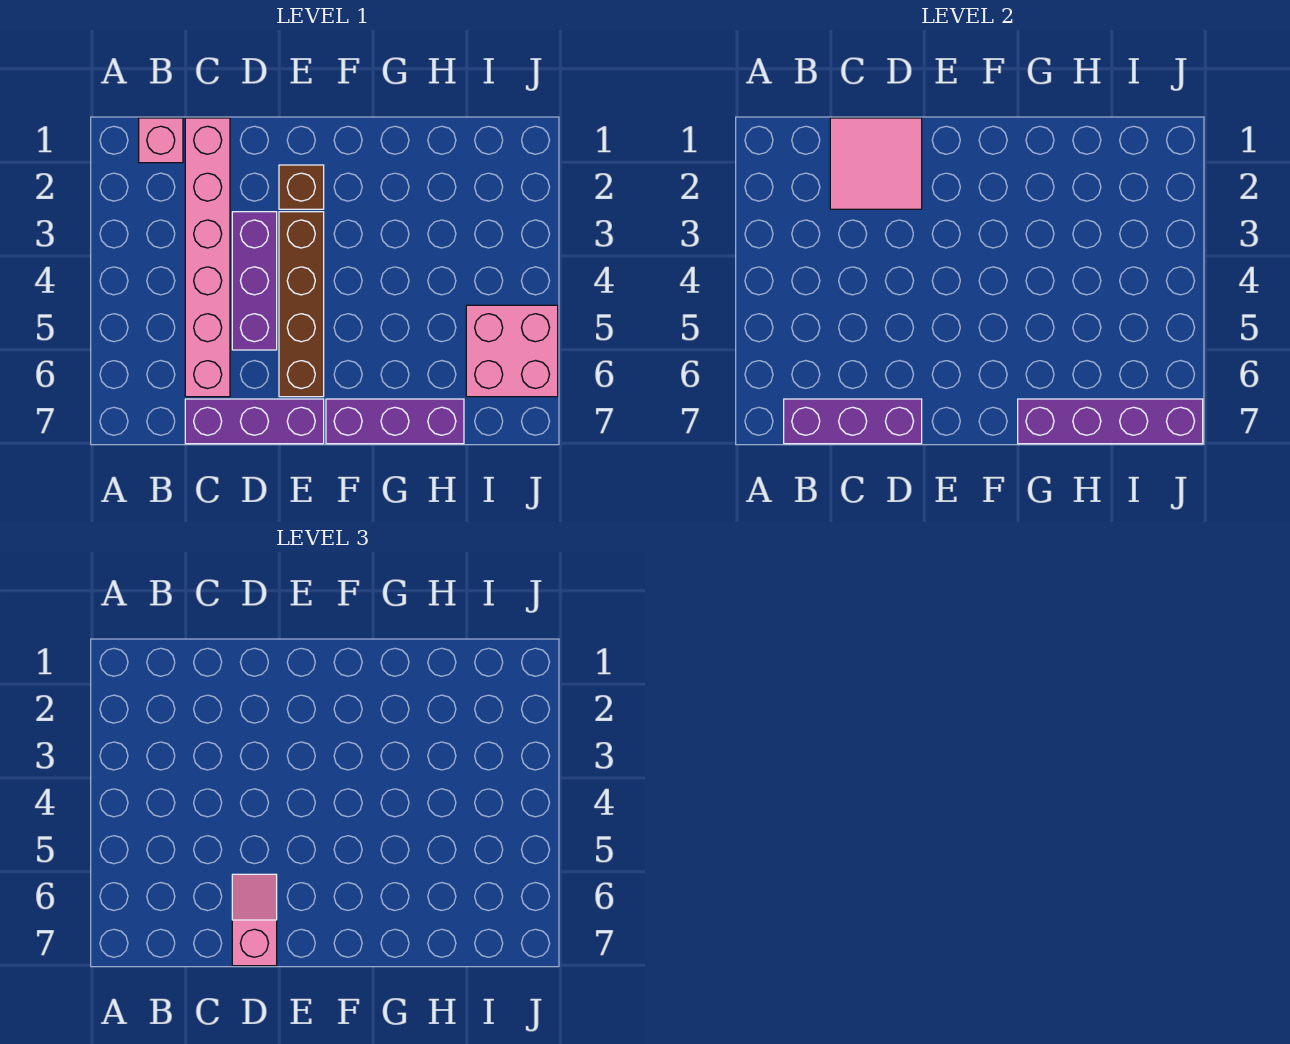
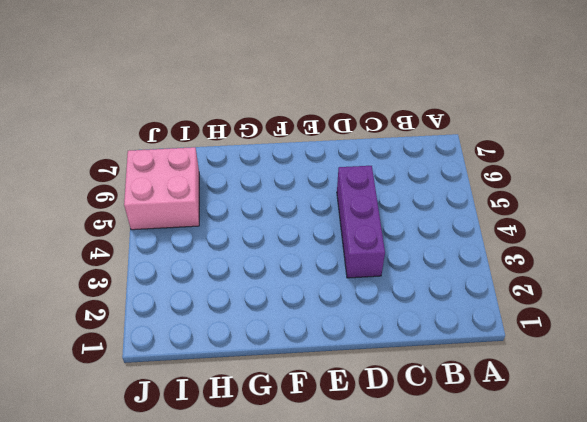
none -> pink 1x1 brick [139,118,183,163]
none -> pink 1x6 brick [185,118,230,397]
none -> purple 1x3 brick [185,399,324,444]

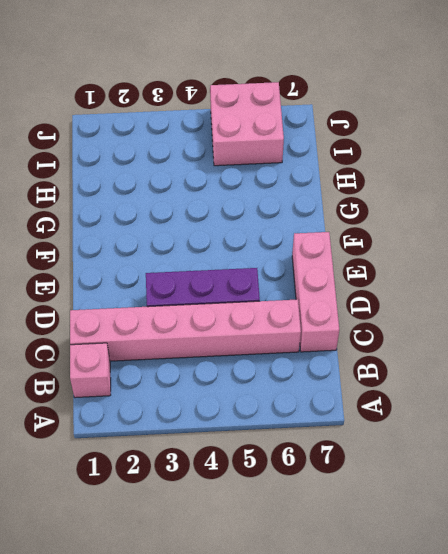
pink 1x3 brick [292,232,339,352] -> purple 1x3 brick [185,399,324,444]
none -> brown 1x1 brick [279,165,324,209]
none -> brown 1x4 brick [279,212,324,397]
none -> purple 1x3 brick [326,399,464,444]

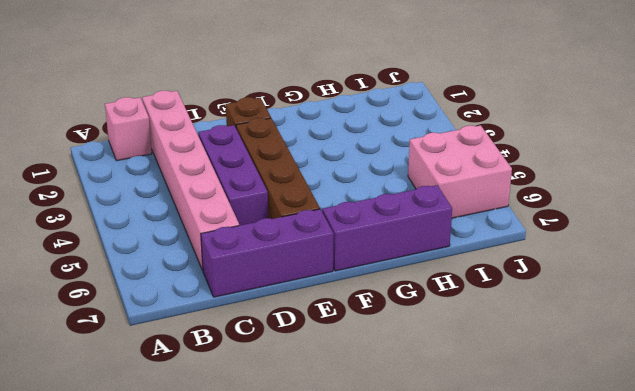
none -> purple 1x3 brick [784,399,922,444]
none -> pink 2x2 tile [830,118,922,209]
none -> purple 1x4 brick [1018,399,1203,444]

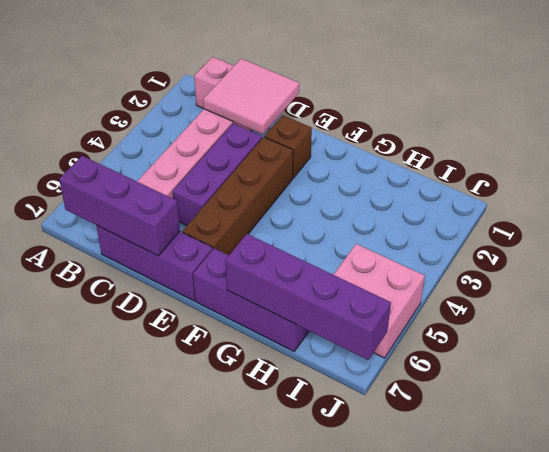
none -> pink 1x2 slope [232,874,277,966]

